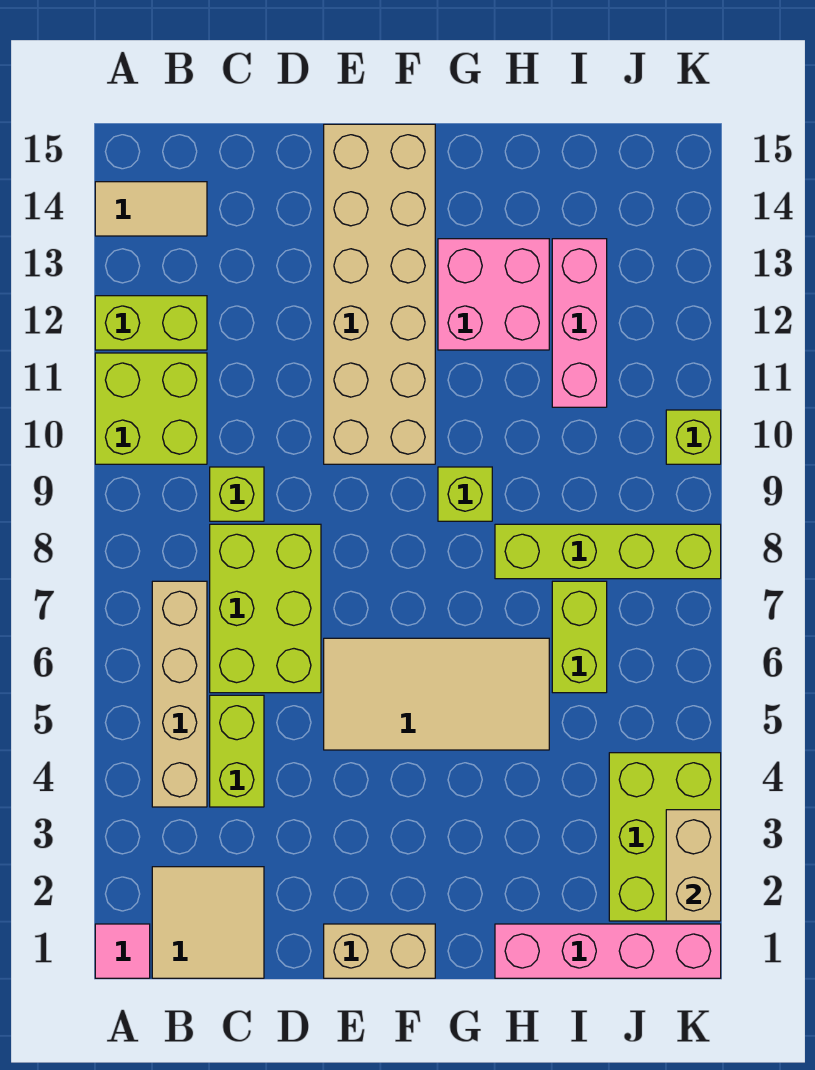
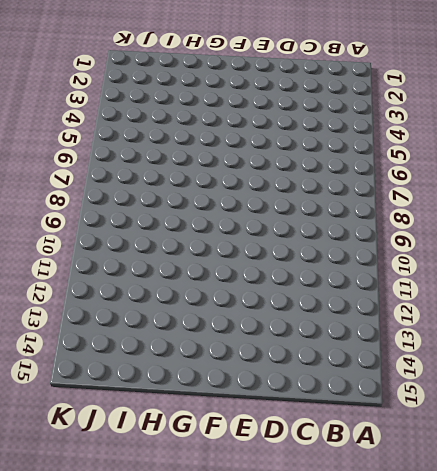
none -> pink 1x1 tile [95,924,150,978]
none -> lime 2x2 brick [95,353,207,464]
none -> lime 1x2 brick [95,296,207,350]

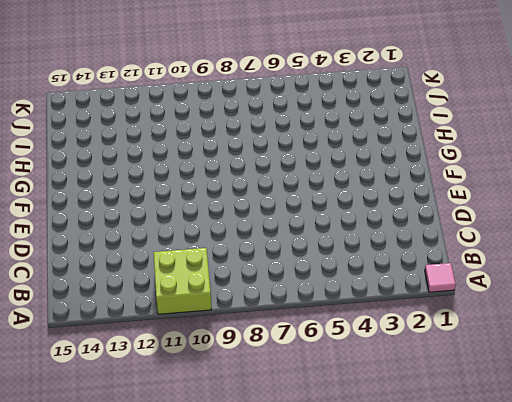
none -> lime 1x2 brick [95,296,207,350]
none -> tan 1x2 tile [95,182,207,236]
none -> tan 2x2 tile [152,867,264,978]

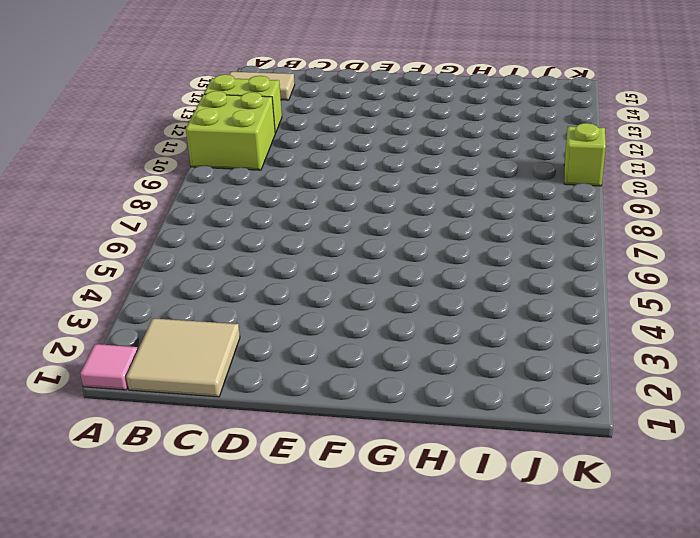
none -> tan 1x4 brick [152,581,207,807]
none -> lime 1x2 brick [210,695,264,807]
none -> lime 2x3 brick [210,524,321,693]

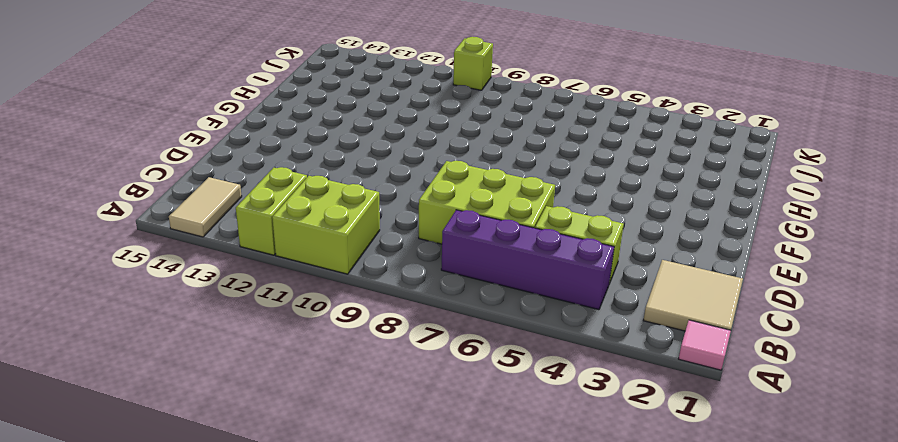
purple 1x4 brick [441,210,614,310] -> tan 1x4 brick [152,581,207,807]
none -> lime 1x1 brick [210,467,264,521]
none -> tan 1x2 brick [324,924,435,978]
none -> tan 2x4 tile [324,638,549,750]

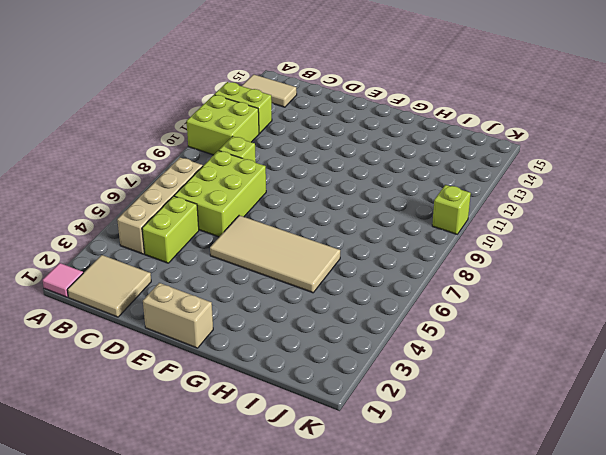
none -> tan 2x6 brick [324,124,435,464]
none -> lime 1x1 brick [438,467,492,521]
none -> pink 2x2 brick [438,239,549,350]

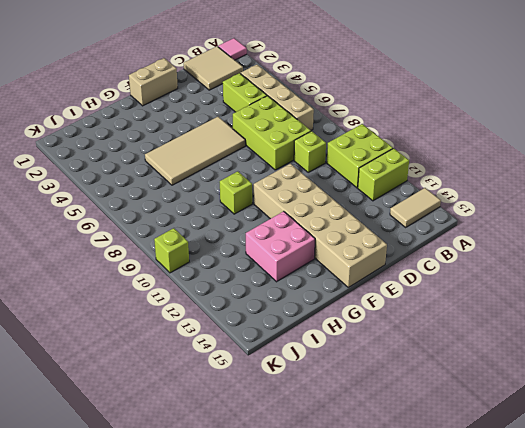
none -> pink 1x4 brick [495,924,721,978]
none -> lime 1x4 brick [495,524,721,579]
none -> lime 1x2 brick [552,581,607,693]

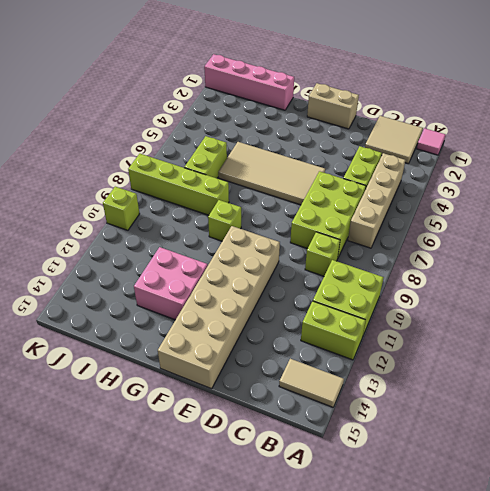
none -> pink 1x3 brick [552,239,607,407]
none -> lime 2x3 brick [609,753,721,921]
none -> tan 1x2 brick [666,810,721,921]

